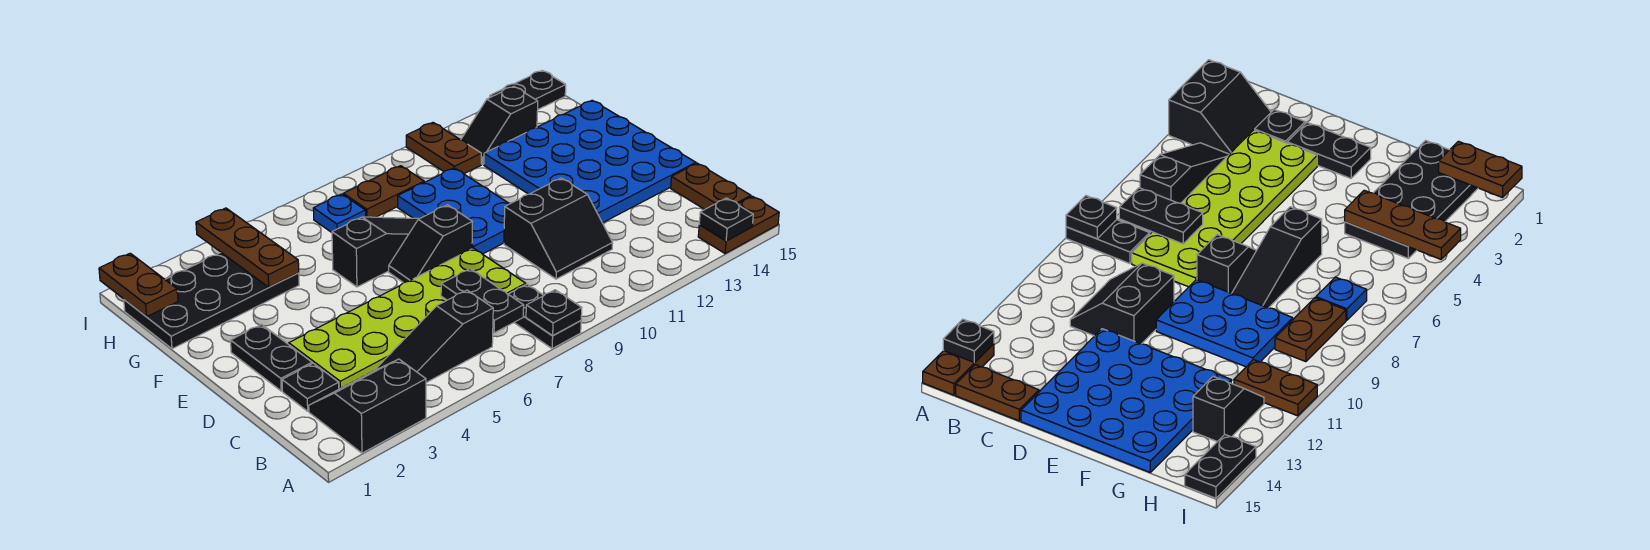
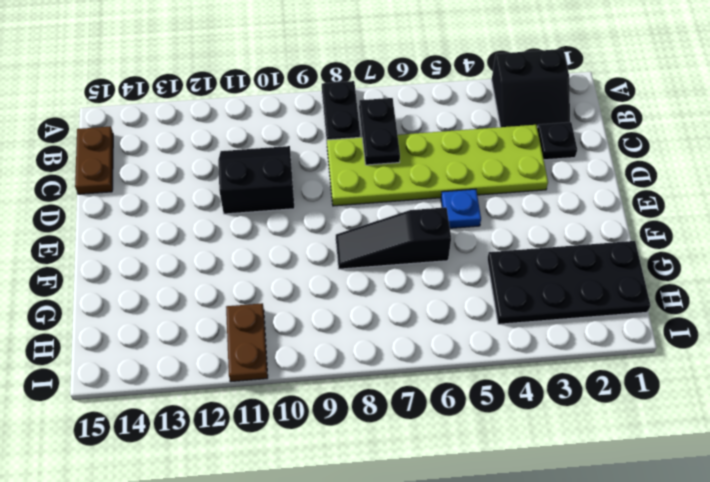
blue 1x1 plate [441,189,481,228] -> blue 1x1 plate moved to [313,194,366,232]
none -> brown 1x2 plate [698,196,779,254]
none -> black 1x3 slope [375,290,493,383]
none -> black 1x2 plate [231,325,312,391]

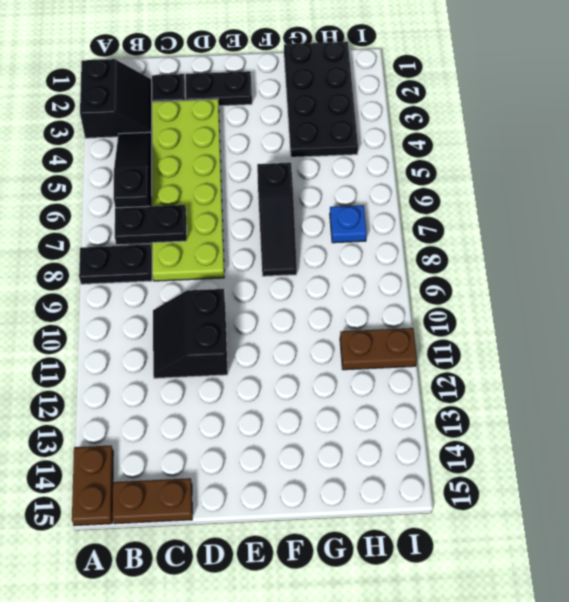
none -> blue 4x4 plate [484,100,696,223]
none -> black 1x2 slope [389,205,472,283]
none -> blue 2x3 plate [398,168,510,254]

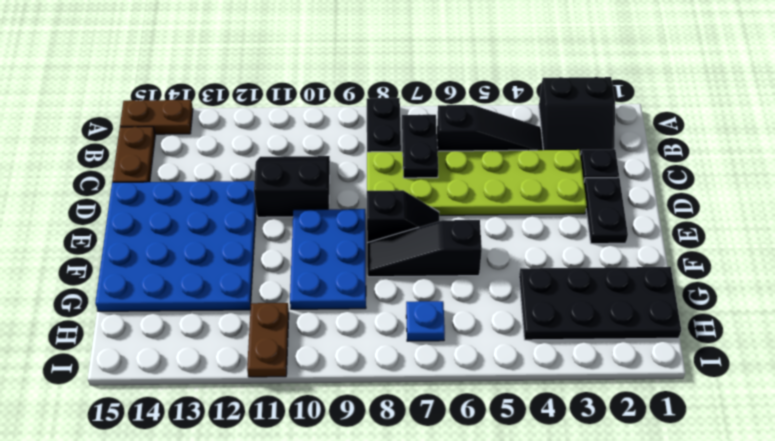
none -> brown 1x2 plate [343,166,424,217]
none -> black 1x2 slope [461,86,538,164]
none -> black 1x2 plate [490,71,566,109]

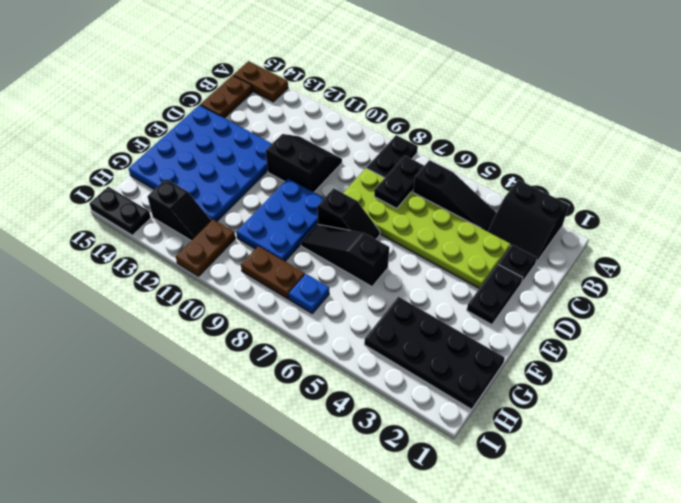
none -> black 1x1 plate [526,290,582,336]
none -> black 1x1 plate [699,198,753,241]
none -> brown 1x3 plate [196,208,299,287]

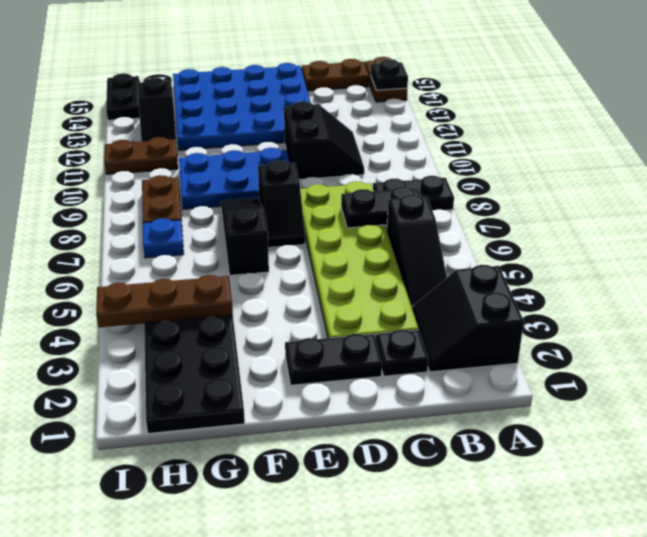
none -> black 1x1 plate [526,290,582,336]
none -> brown 1x2 plate [99,253,178,316]

